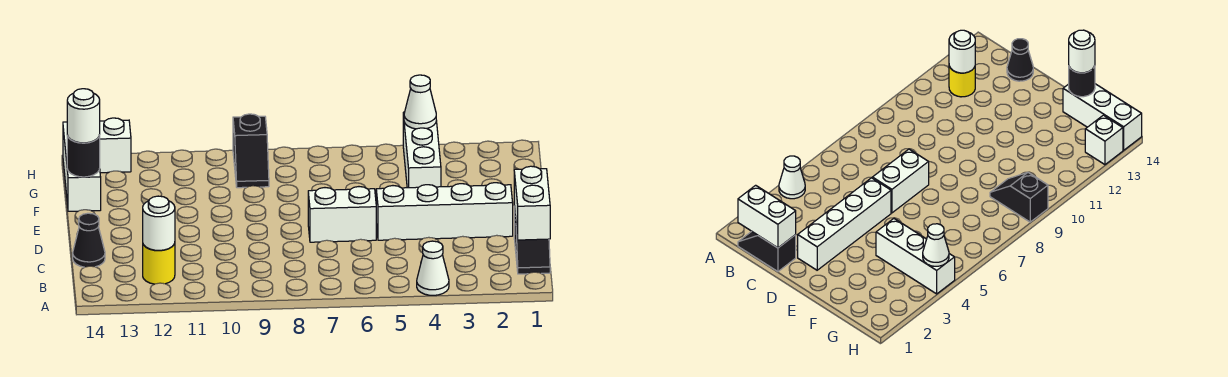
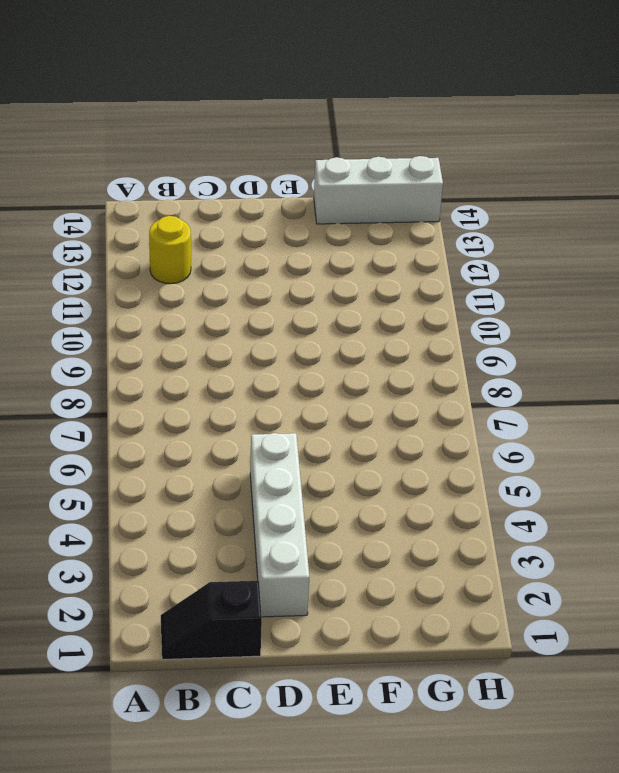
none -> white 1x1 cone [417,241,449,295]
none -> black 1x1 cone [73,213,105,267]
none -> white 1x2 brick [308,187,376,242]

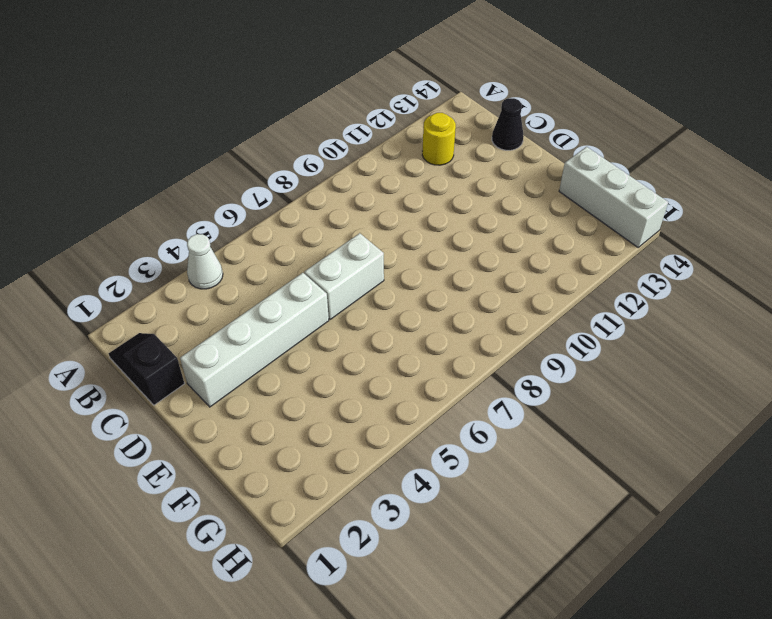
none -> white 1x3 brick [403,112,441,188]
none -> black 1x2 slope [233,114,269,188]
none -> white 1x1 brick [100,118,131,173]

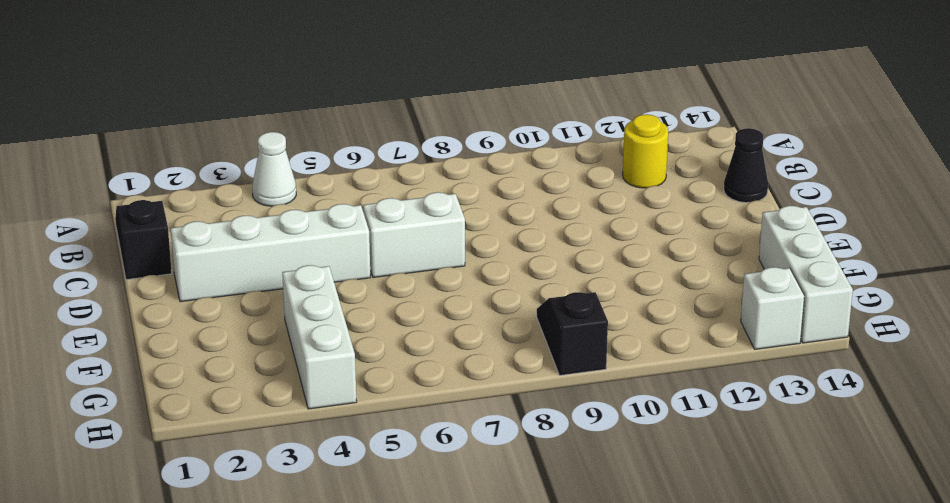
none -> white 1x2 brick [514,166,550,240]
none -> white 1x1 round brick [143,196,175,250]
none -> black 1x1 round brick [67,135,100,177]

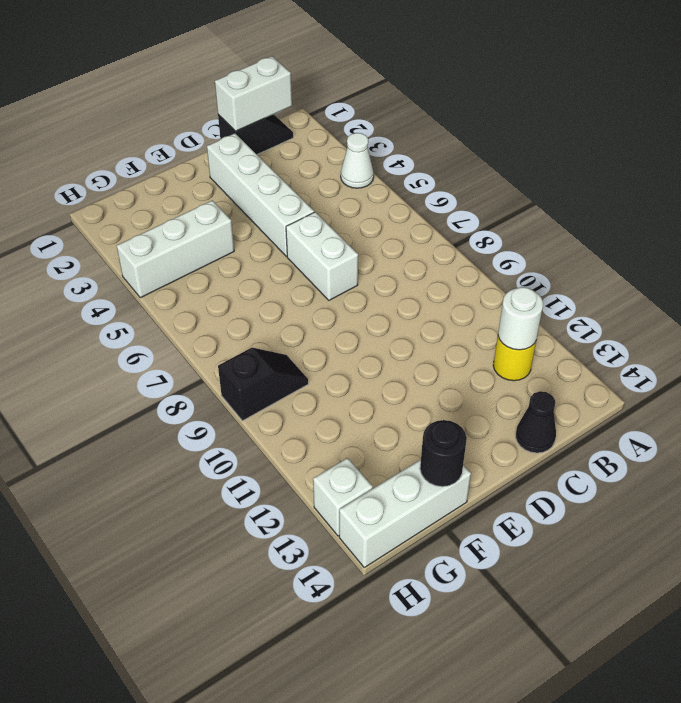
none -> white 1x1 cone [404,75,436,129]
none -> white 1x1 round brick [67,89,100,143]

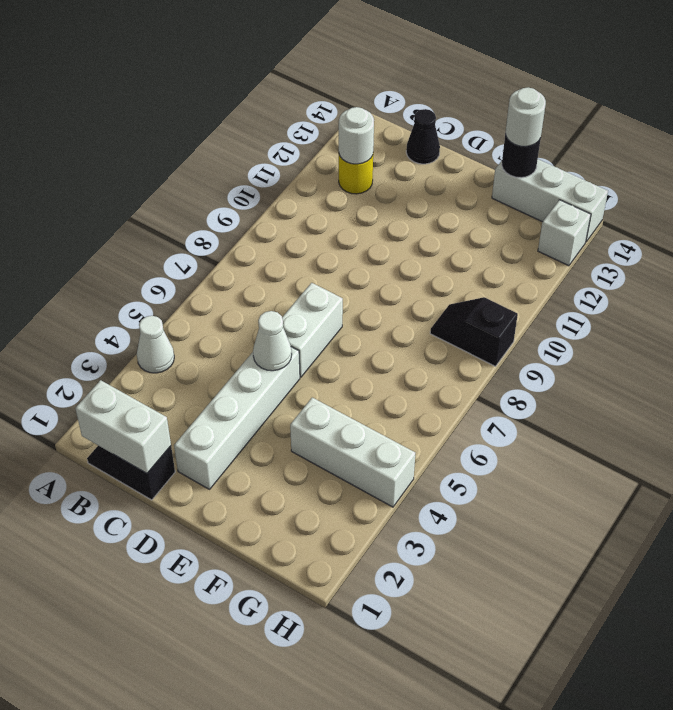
white 1x1 cone [253,311,292,371] -> white 1x1 cone moved to [404,75,436,129]

